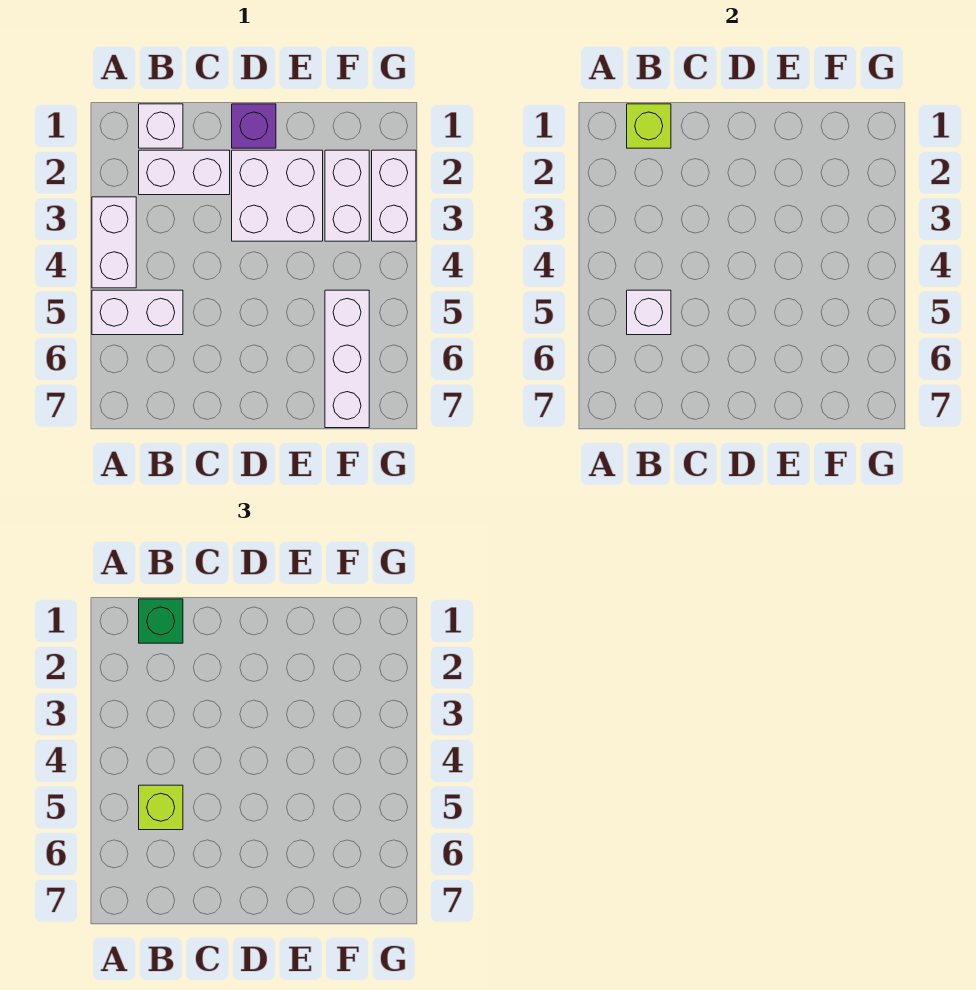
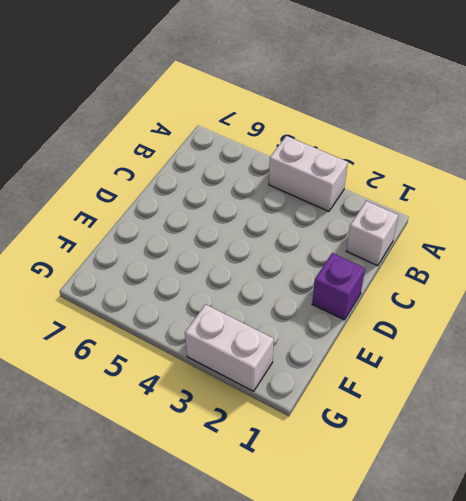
none -> white 1x2 brick [92,290,183,335]
none -> white 1x2 brick [139,150,230,195]
none -> white 2x2 brick [232,150,323,241]

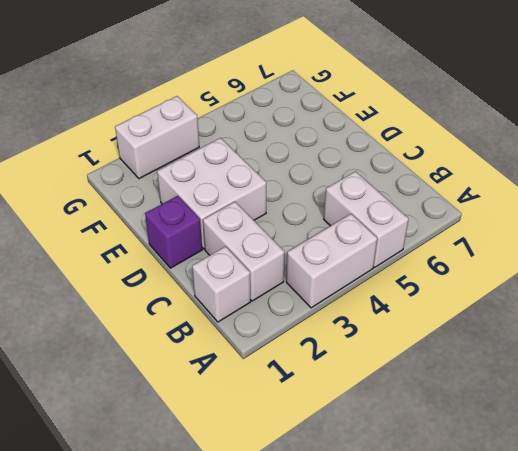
none -> white 1x2 brick [325,150,369,241]
none -> white 1x3 brick [325,290,369,428]
none -> lime 1x1 brick [627,104,671,148]

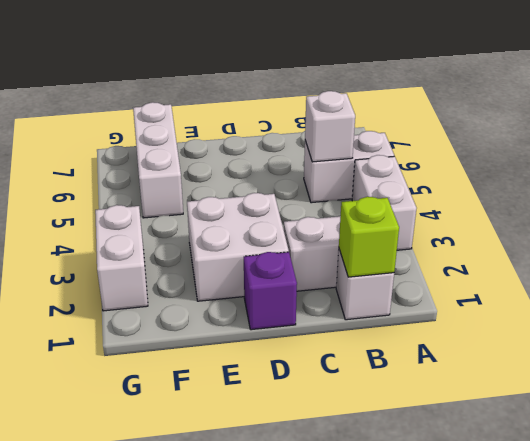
none -> white 1x2 brick [325,150,369,241]
none -> green 1x1 brick [139,599,183,643]
none -> lime 1x1 brick [139,785,183,830]

